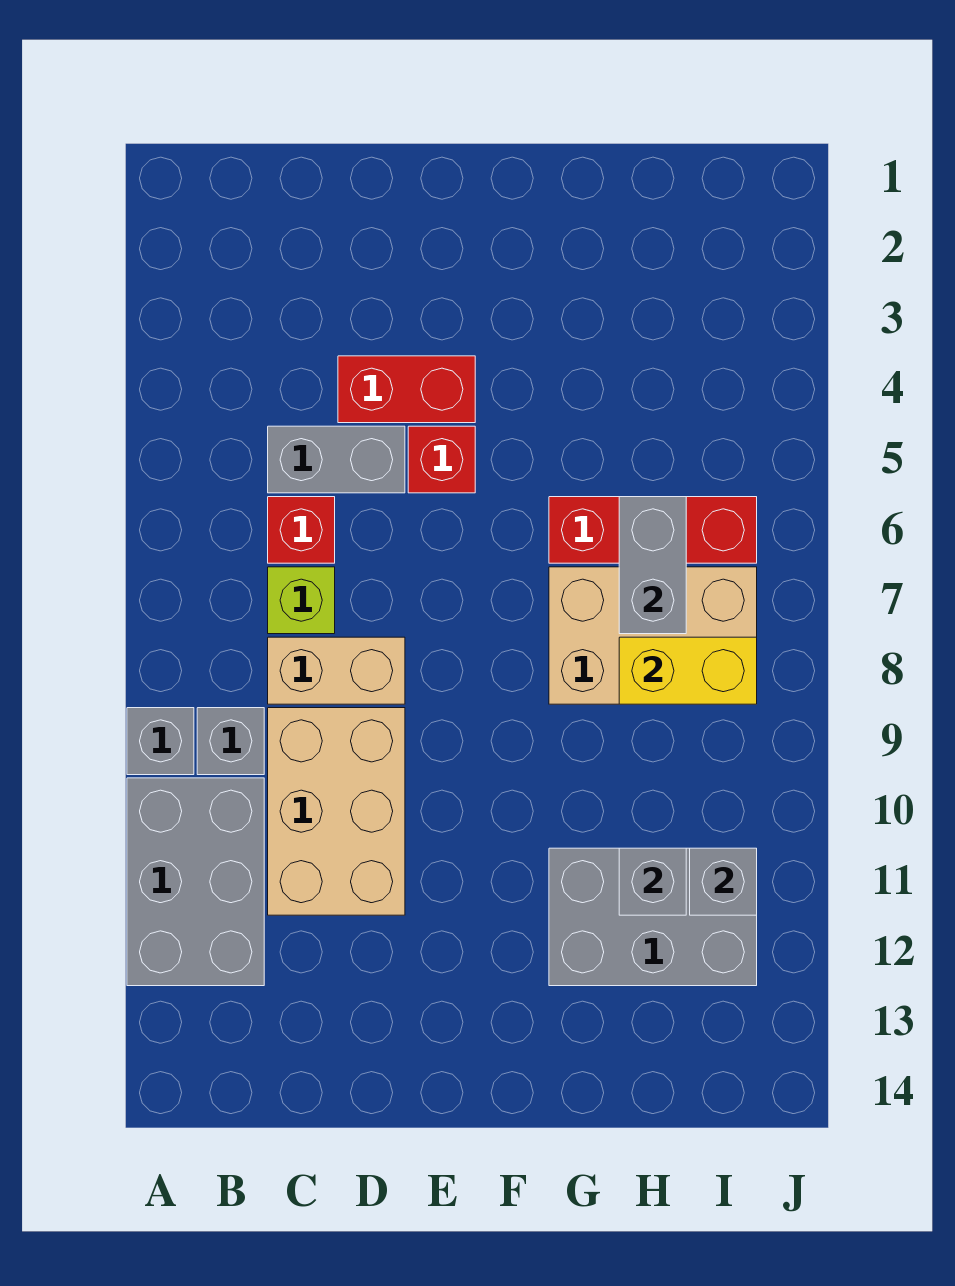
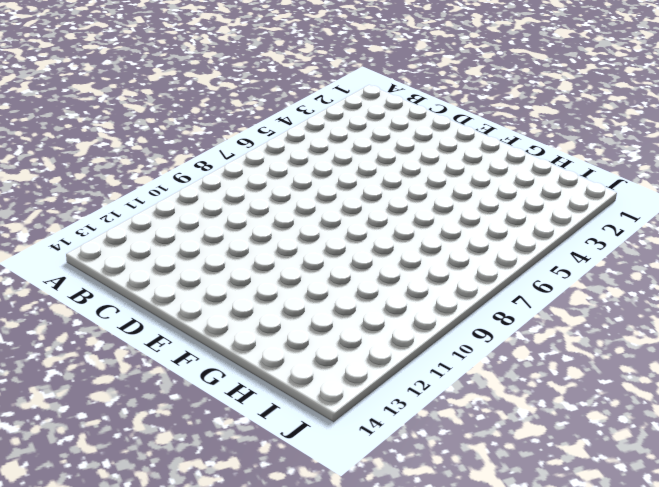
none -> grey 1x1 brick [127,708,194,775]
none -> grey 2x3 brick [127,778,264,986]
none -> grey 1x1 brick [197,708,264,775]

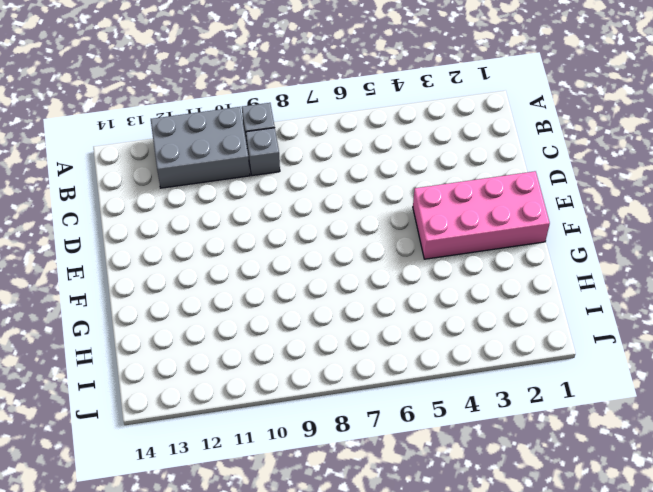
pink 2x4 brick [413,171,550,259] -> red 1x2 brick [338,356,475,423]
none -> grey 1x2 brick [268,426,405,493]
none -> red 1x1 brick [268,497,335,563]
none -> lime 1x1 brick [268,567,335,634]

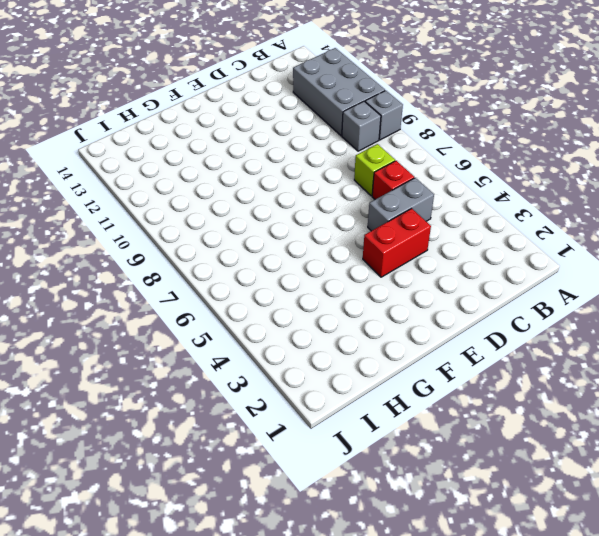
none -> tan 1x2 brick [268,637,405,704]
none -> tan 2x3 brick [268,708,405,915]
none -> red 1x1 brick [408,426,475,493]

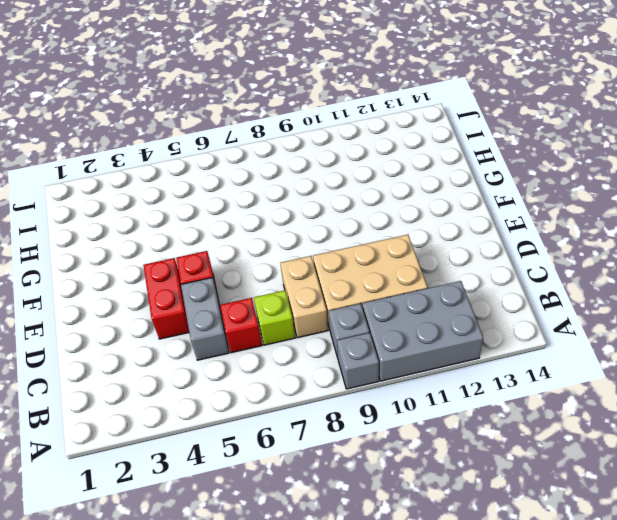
none -> red 1x3 brick [549,497,757,563]
none -> tan 2x3 brick [549,567,757,704]
none -> grey 2x3 brick [549,848,757,986]

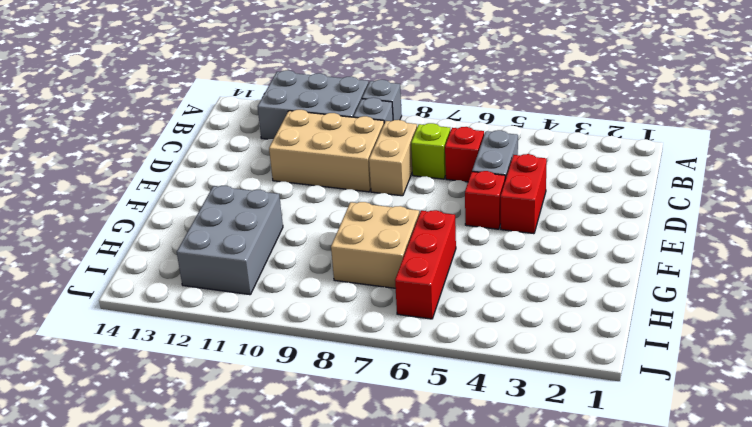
tan 2x2 brick [331,202,419,288] -> tan 2x3 brick [549,567,757,704]
none -> grey 1x2 brick [619,497,686,634]
none -> yellow 1x2 brick [619,637,757,704]
none -> grey 1x1 brick [619,848,686,915]

